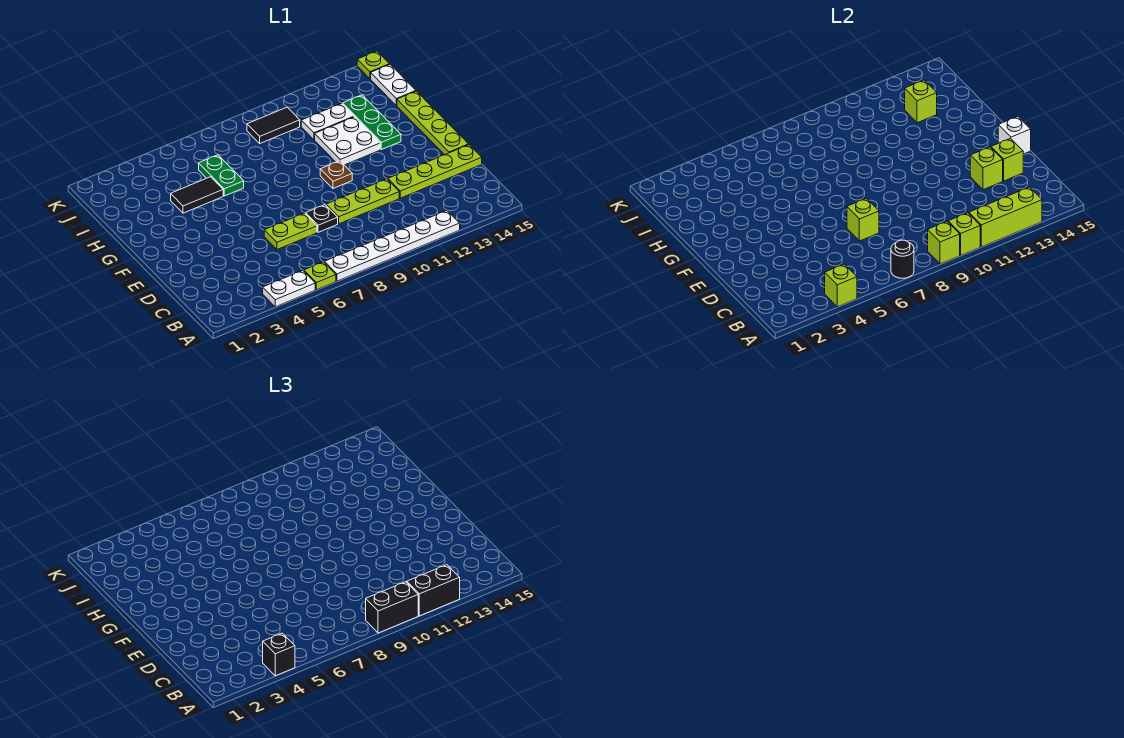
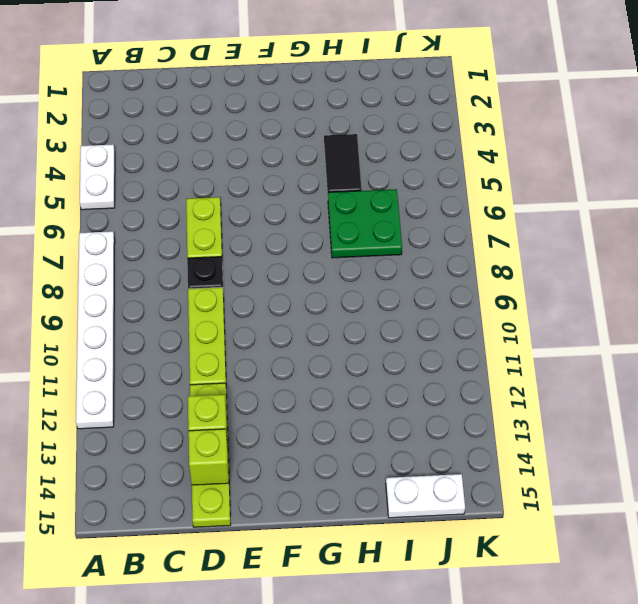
green 2x2 plate [328,189,402,258] -> green 1x2 plate [199,155,244,196]
none -> lime 1x1 plate [304,262,336,290]
none -> lime 1x4 plate [397,91,469,155]
none -> brown 1x1 plate [320,161,352,188]
none -> white 2x2 plate [315,117,380,165]

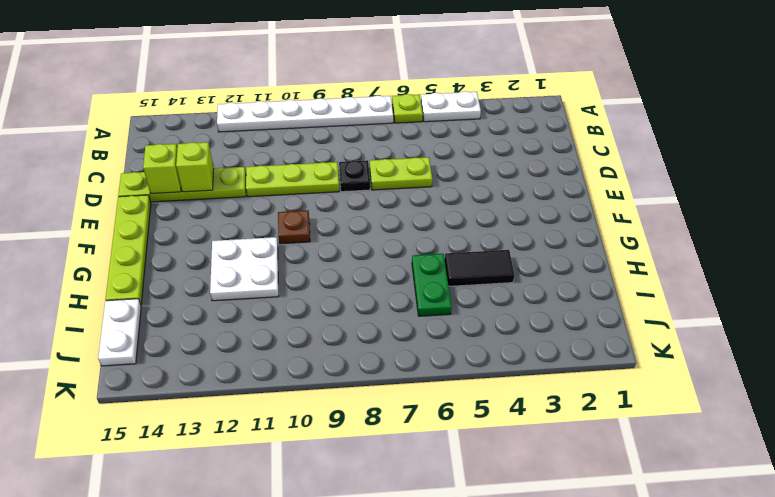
none -> green 1x3 plate [343,95,401,150]
none -> white 1x2 plate [301,104,354,140]
none -> black 1x2 tile [247,107,300,143]
none -> lime 1x1 plate [357,51,390,79]

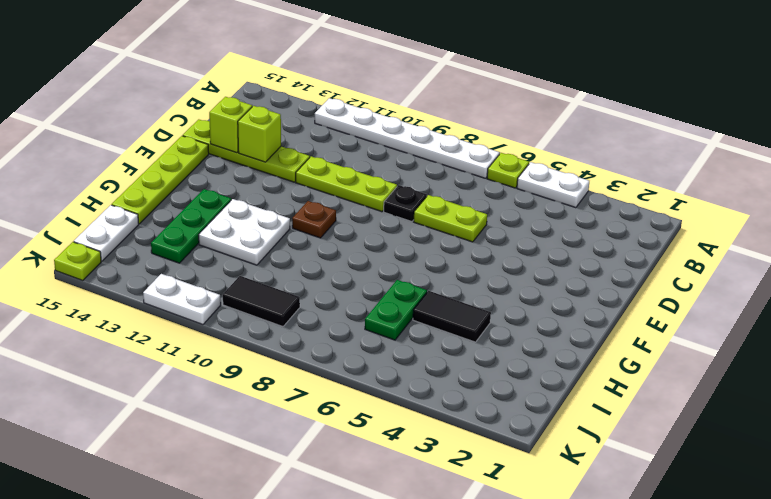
white 1x2 plate [143,274,221,324] -> white 1x2 plate moved to [301,104,354,140]
none -> lime 1x1 brick [825,264,857,307]
none -> black 1x1 round brick [891,240,914,278]
none -> lime 1x1 brick [928,222,960,264]
none -> lime 1x1 brick [948,213,980,255]

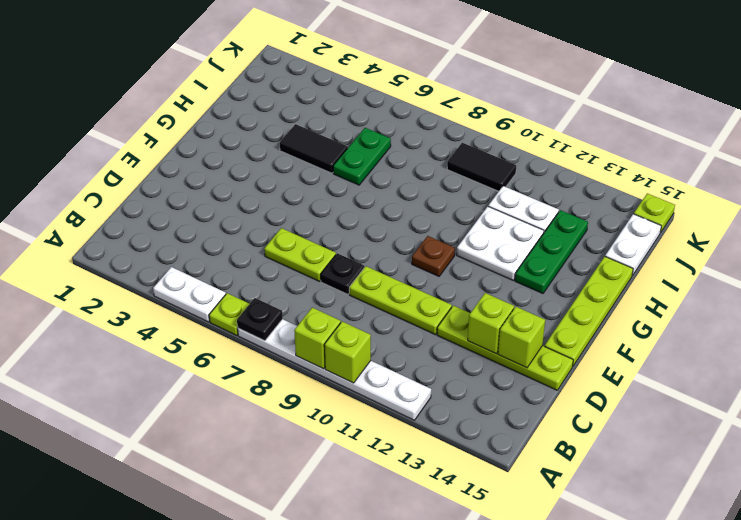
black 1x1 plate [237,298,283,341] -> black 1x1 round brick [891,240,914,278]
none -> lime 1x1 brick [825,264,857,307]
none -> lime 1x3 brick [969,187,1042,247]
none -> lime 1x1 brick [847,198,879,241]
none -> white 1x1 brick [998,117,1031,154]

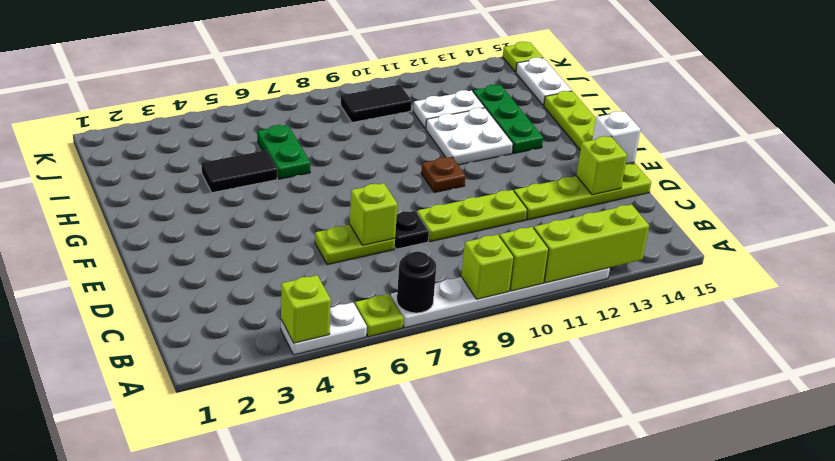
none -> lime 1x1 brick [970,147,1003,190]
none -> lime 1x1 brick [905,80,937,123]
none -> black 1x1 brick [263,633,295,676]
none -> black 1x2 brick [366,582,418,633]

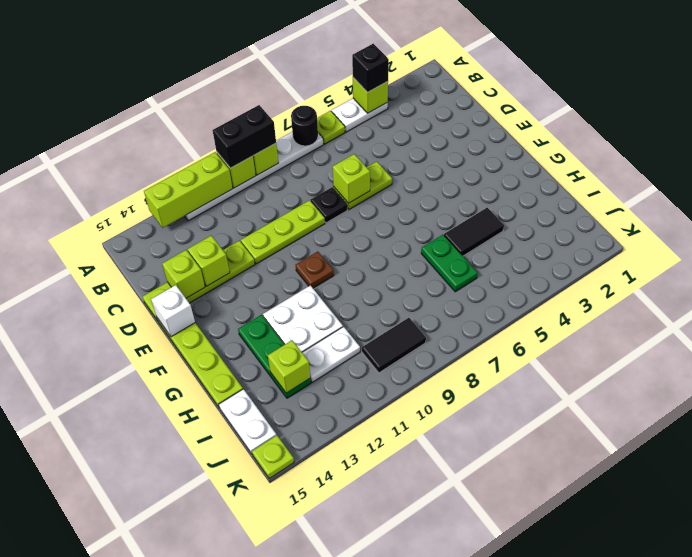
none -> black 1x2 brick [407,565,460,616]

